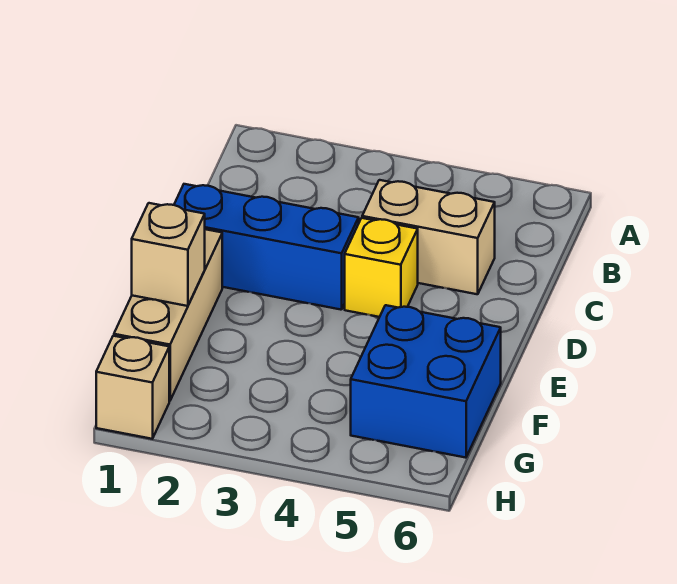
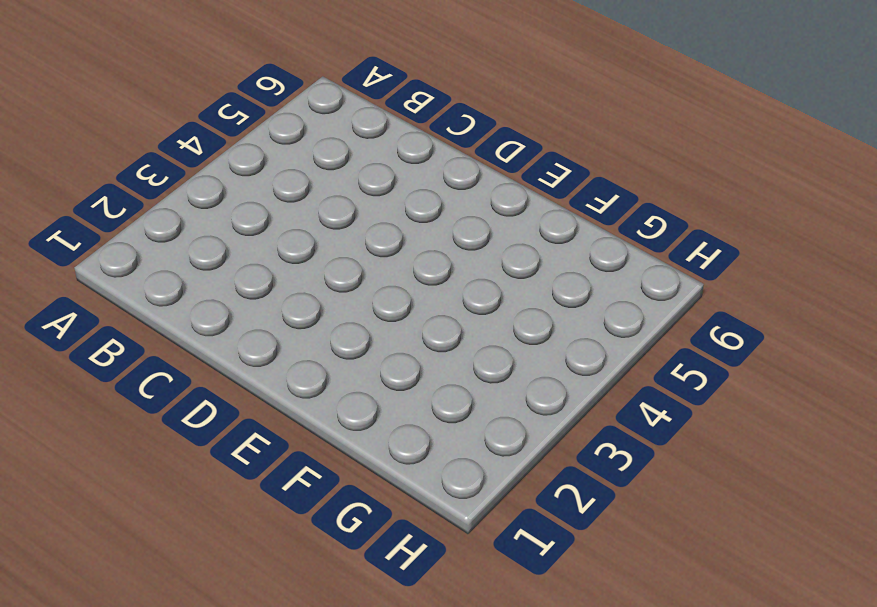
none -> tan 1x2 brick [362,180,495,294]
none -> blue 1x3 brick [174,184,359,310]

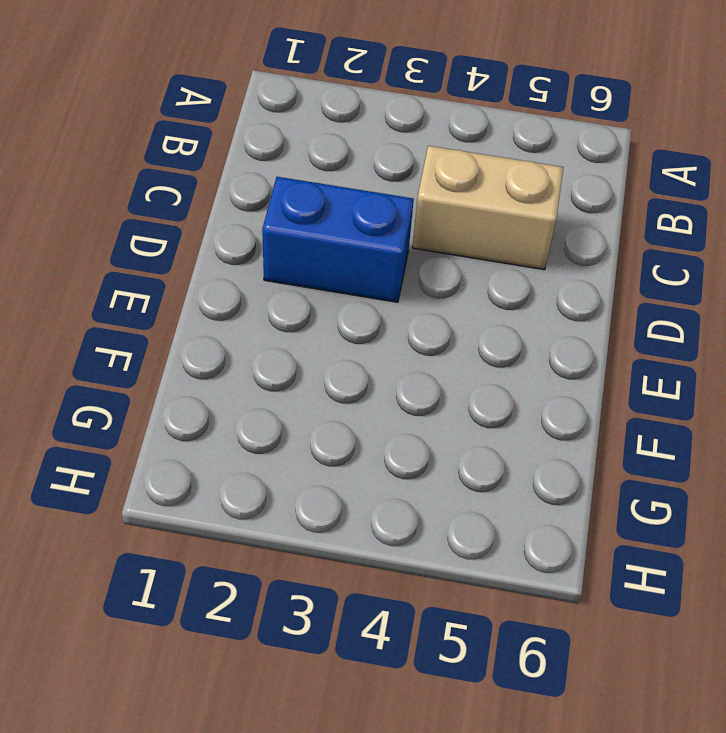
blue 1x2 brick [262,177,414,302] -> blue 1x3 brick [174,184,359,310]
none -> yellow 1x1 brick [345,218,418,317]
none -> tan 1x3 brick [114,229,222,401]

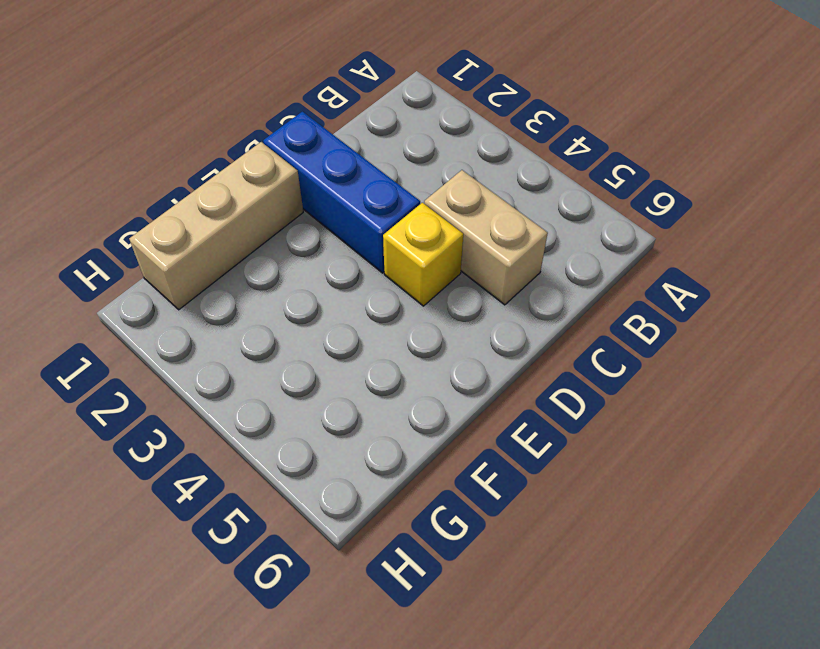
none -> blue 2x2 brick [351,305,501,458]
none -> tan 1x1 brick [96,336,169,439]

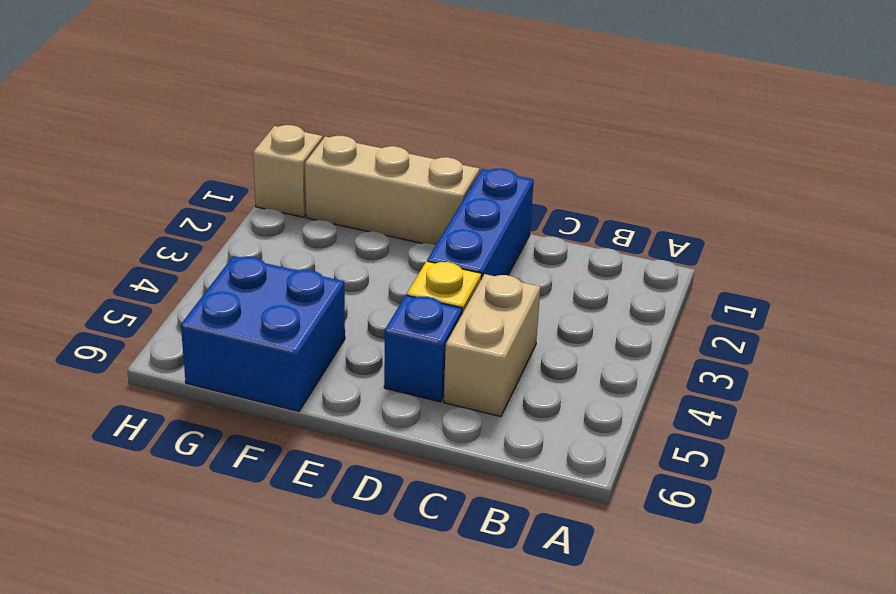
blue 1x1 brick [384,295,462,402] -> none
none -> tan 1x1 brick [132,203,205,306]

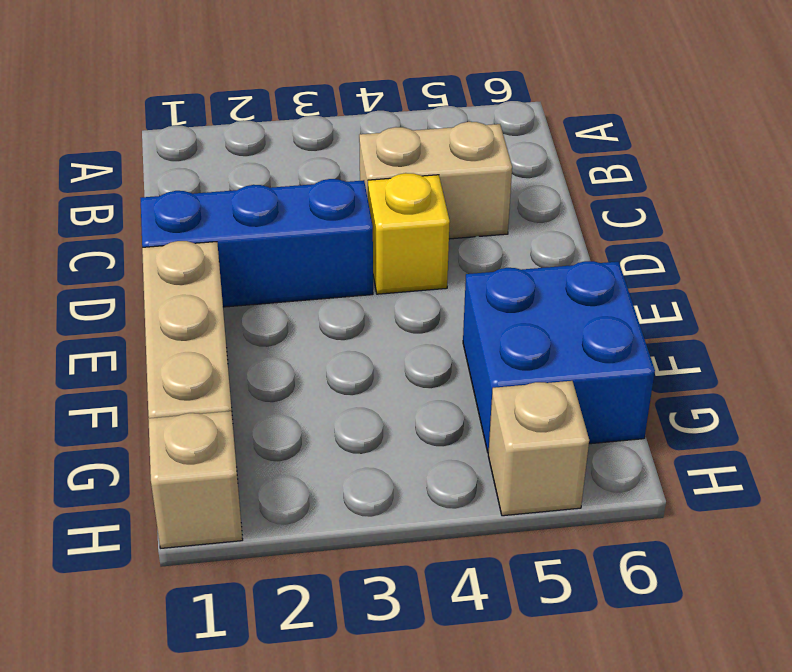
tan 1x1 brick [488,381,589,516] -> tan 1x1 brick moved to [132,203,205,306]

